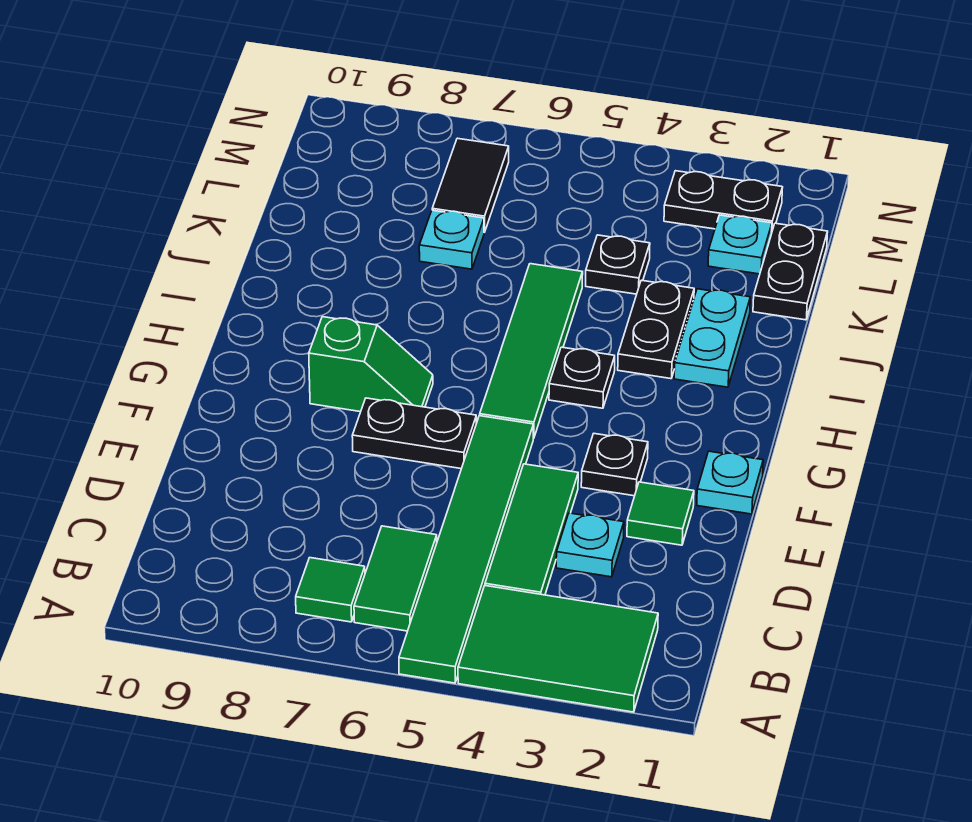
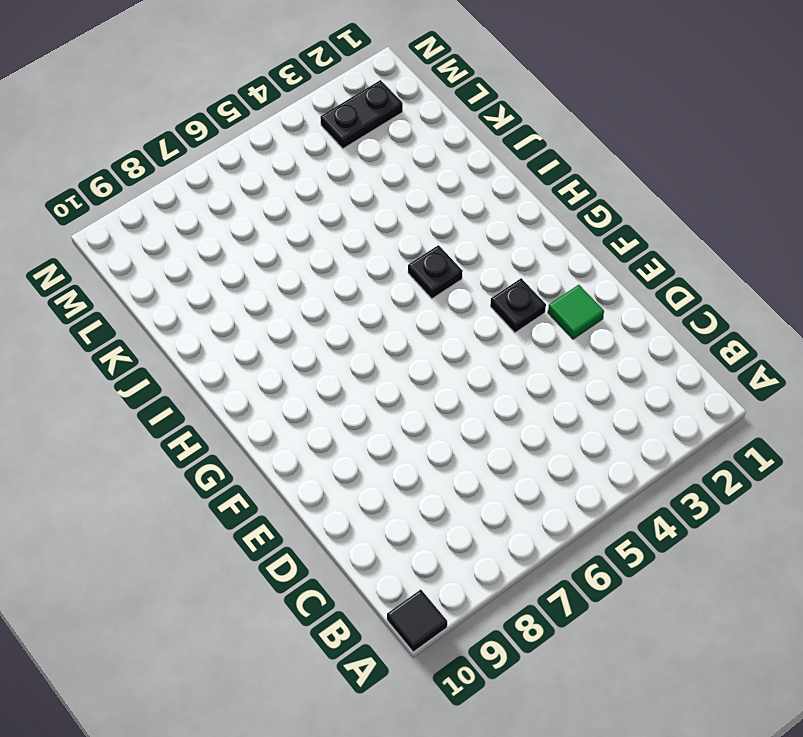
black 1x1 tile [387,590,447,652] -> none
none -> green 2x3 tile [458,586,658,712]
none -> green 1x6 tile [399,416,533,683]
none -> green 1x2 tile [354,526,437,631]

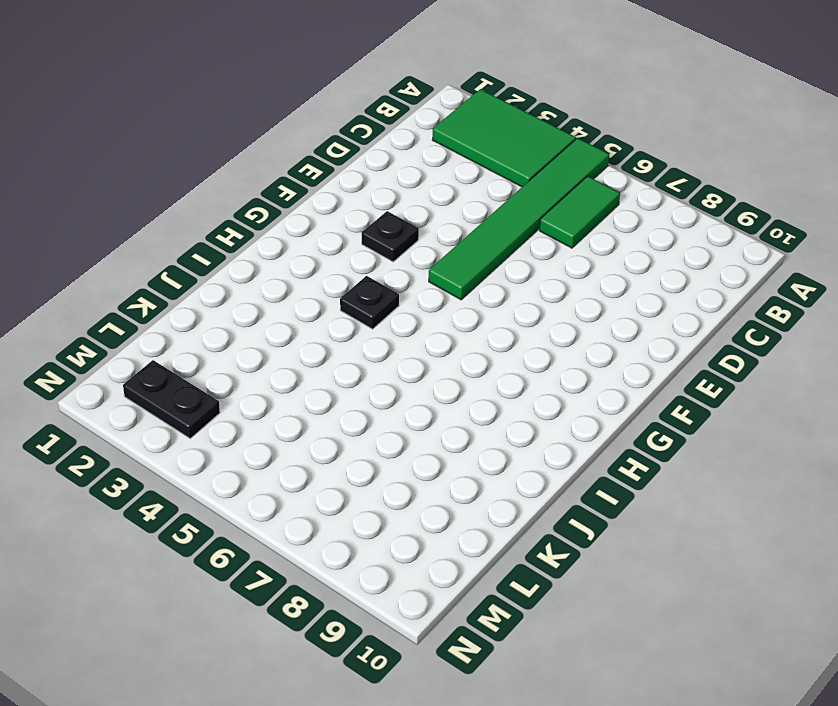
none -> green 1x1 tile [296,558,365,622]
none -> green 1x3 tile [485,464,578,595]
none -> cyan 1x1 plate [556,513,624,577]

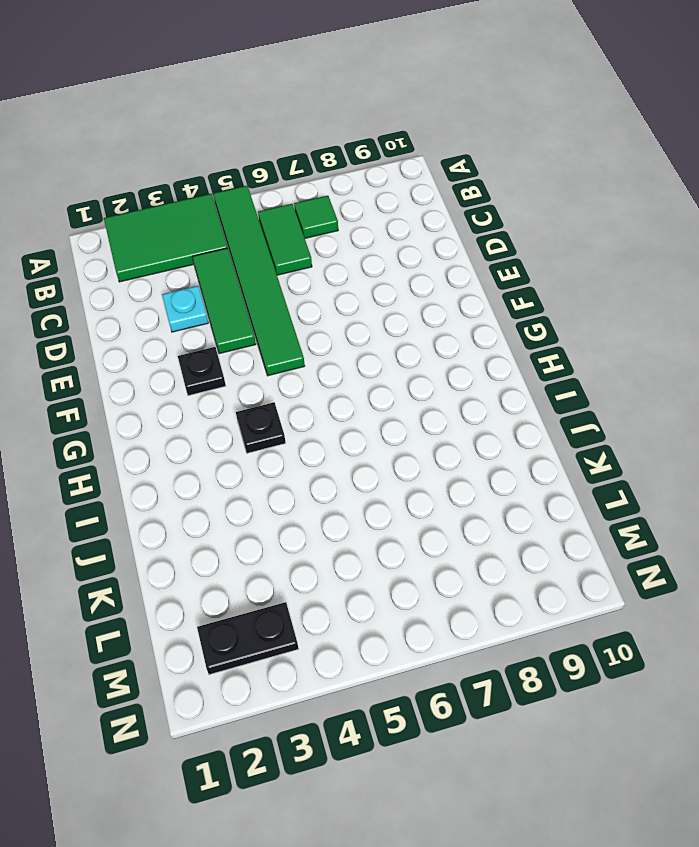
none -> green 1x1 tile [627,482,694,545]
none -> cyan 1x1 plate [697,451,763,514]
none -> black 1x2 plate [352,398,476,469]

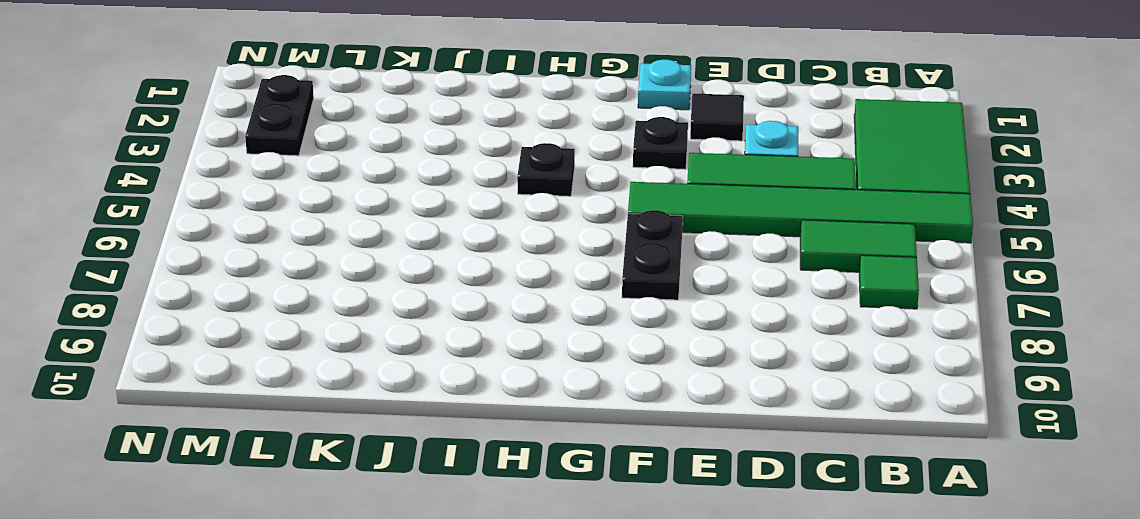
black 1x1 tile [690,94,744,141] -> green 1x1 tile [627,482,694,545]
none -> green 1x4 tile [480,264,583,439]
none -> green 1x2 slope [309,317,433,412]
none -> cyan 1x2 plate [674,289,750,387]

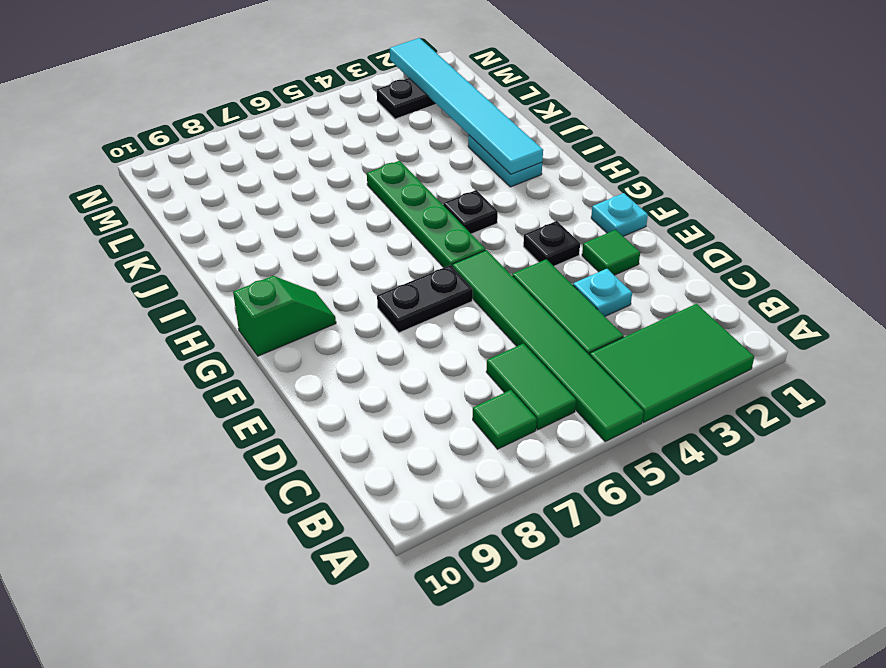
green 1x4 plate [367,161,486,267] -> green 1x4 tile [480,264,583,439]
green 1x2 slope [233,276,336,356] -> green 1x2 slope moved to [309,317,433,412]
cyan 1x6 tile [390,38,543,174] -> none
none -> black 1x2 plate [618,280,694,379]
none -> black 1x2 plate [753,223,828,320]
none -> black 1x1 plate [586,235,650,294]

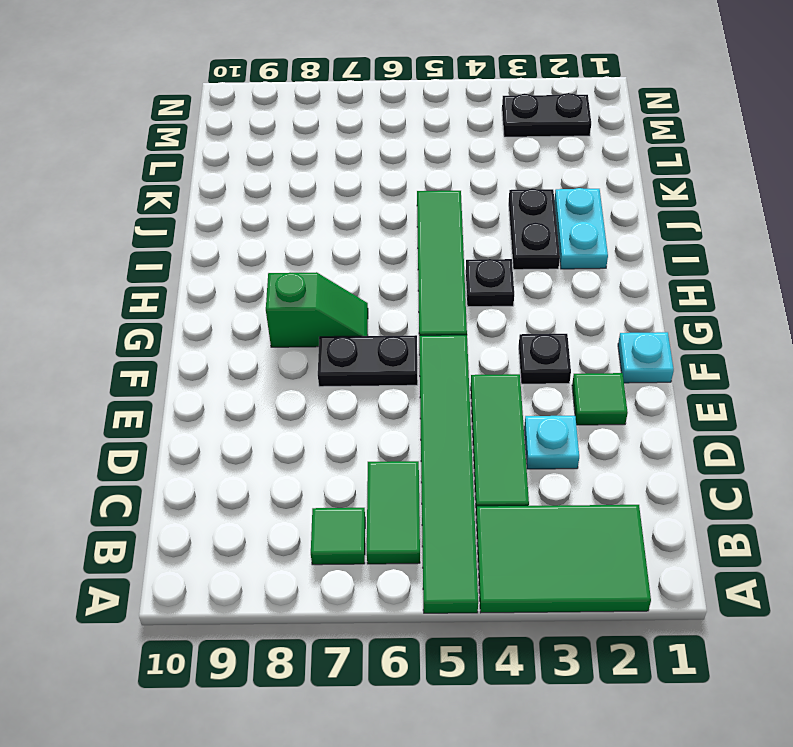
none -> black 1x2 plate [753,223,828,320]
none -> black 1x1 plate [586,235,650,294]
none -> cyan 1x1 plate [419,210,484,269]

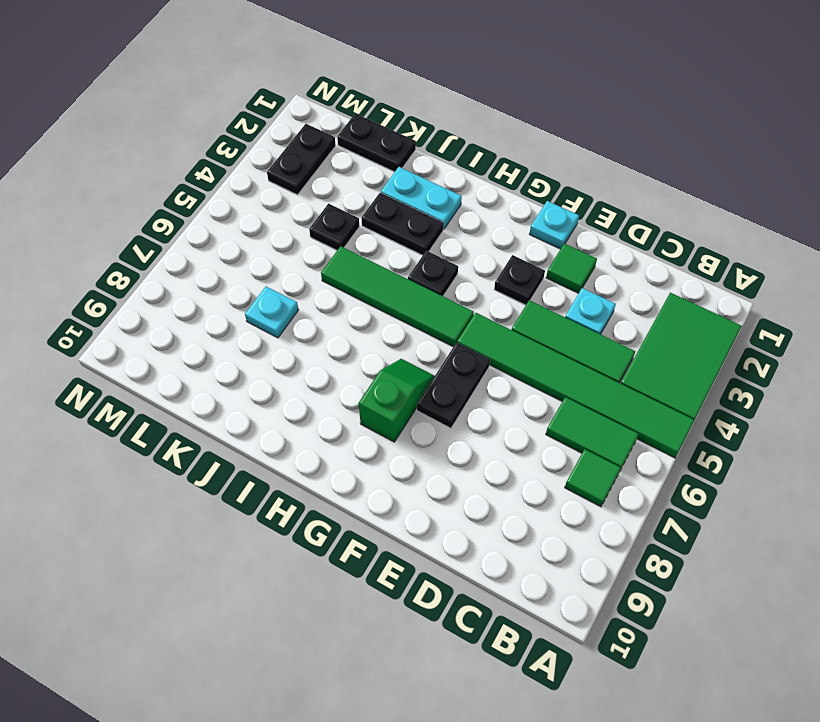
none -> cyan 1x1 plate [708,215,772,274]
none -> black 1x2 tile [432,138,509,232]

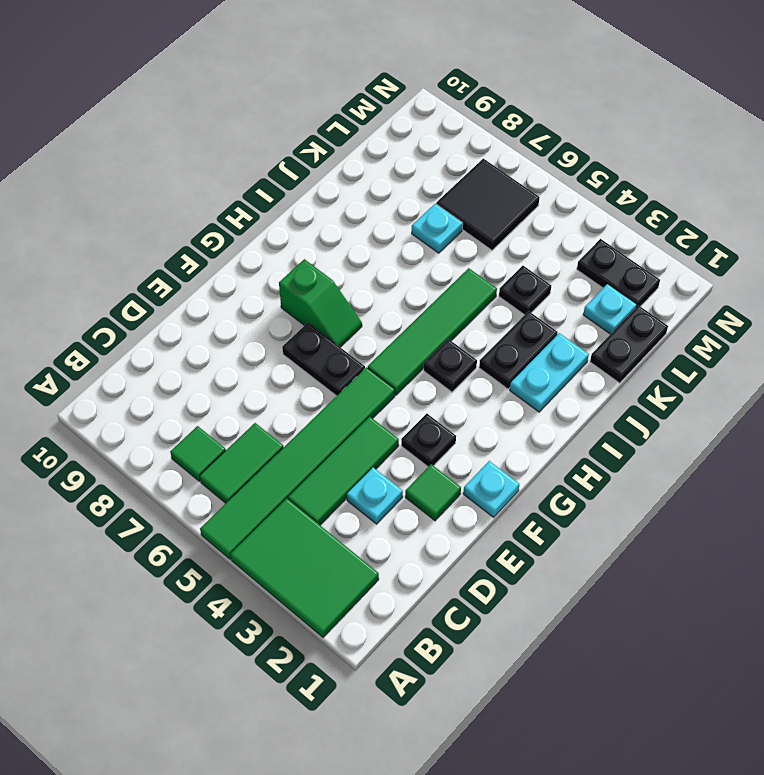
black 2x2 tile [436,159,540,250] -> black 1x2 tile [432,138,509,232]

